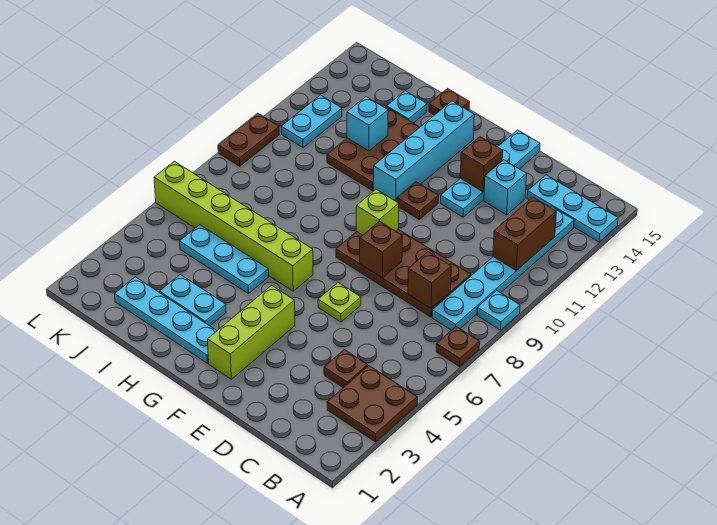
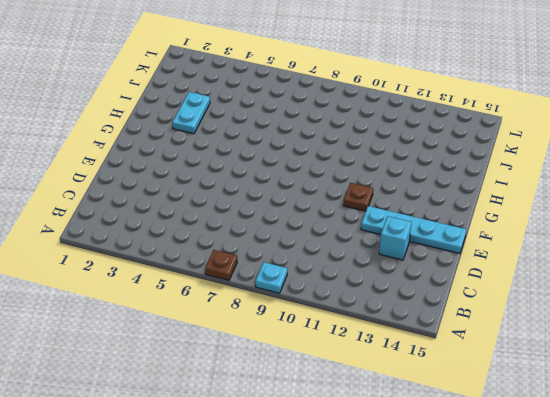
none -> brown 2x2 plate [327,366,417,442]
none -> cyan 1x3 plate [527,175,618,242]
none -> cyan 1x6 plate [432,206,574,330]

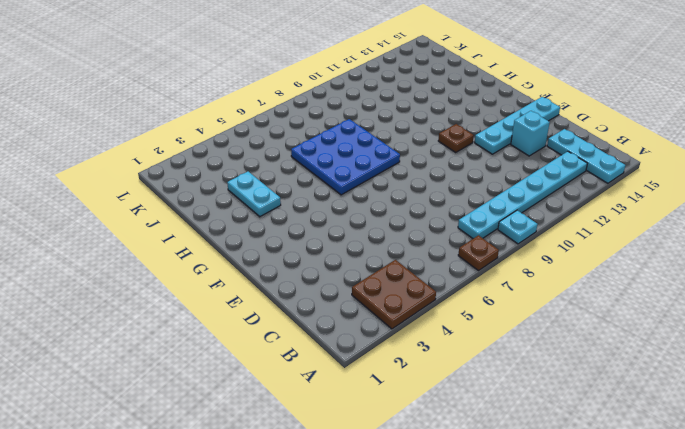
blue 3x3 plate [291,119,400,195] -> lime 1x6 brick [154,161,313,291]
none -> brown 1x1 plate [324,350,368,388]
none -> brown 2x4 plate [336,229,471,317]
none -> lime 1x1 plate [318,283,361,322]

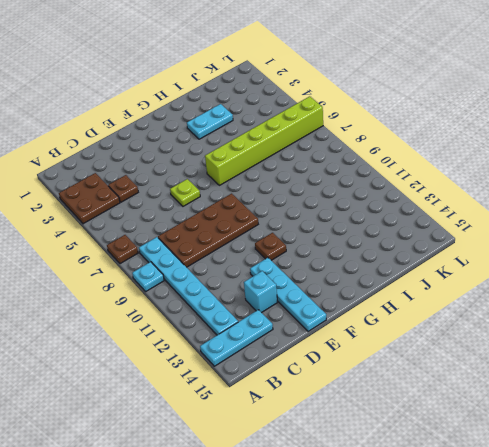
none -> lime 1x3 brick [208,285,295,379]
none -> cyan 1x4 plate [115,277,217,363]
none -> cyan 1x4 brick [373,101,474,202]

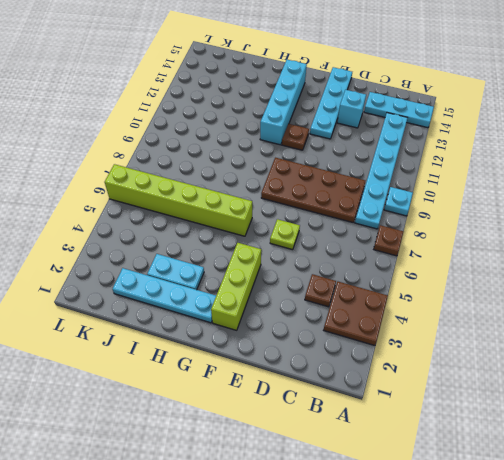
none -> cyan 1x3 plate [180,225,269,294]
none -> brown 2x3 plate [327,107,420,190]
none -> brown 1x1 plate [429,89,470,115]

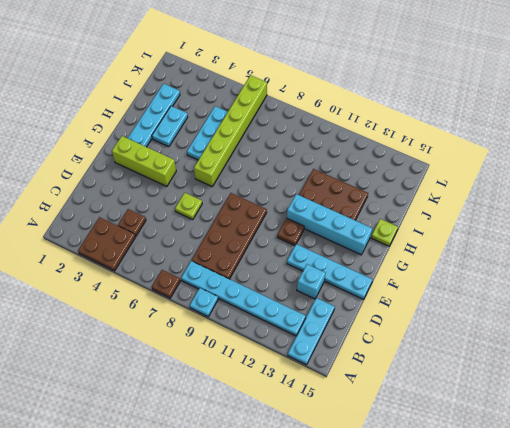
lime 1x1 plate [371,219,398,246] -> brown 1x1 plate [429,89,470,115]
none -> cyan 1x1 plate [387,91,427,123]
none -> cyan 1x2 plate [281,95,342,148]
none -> brown 1x2 plate [218,113,279,166]

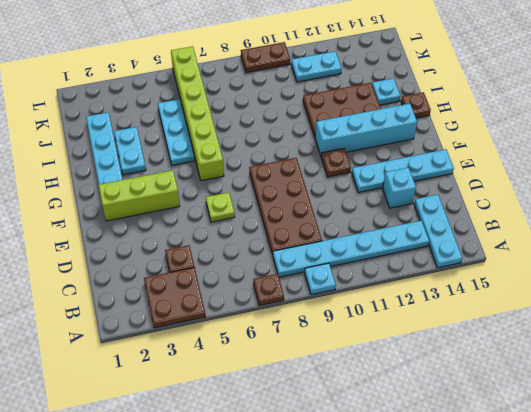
none -> brown 1x2 brick [493,197,556,271]
none -> brown 1x1 brick [408,252,451,309]
none -> brown 1x1 brick [360,221,402,278]

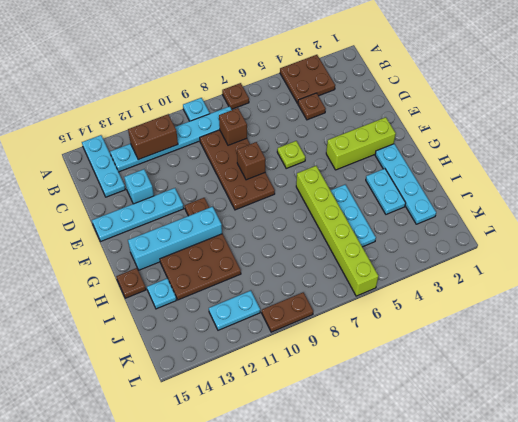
none -> brown 1x1 brick [460,137,503,192]
none -> lime 1x1 brick [356,190,399,235]
none -> cyan 1x1 brick [347,97,388,151]

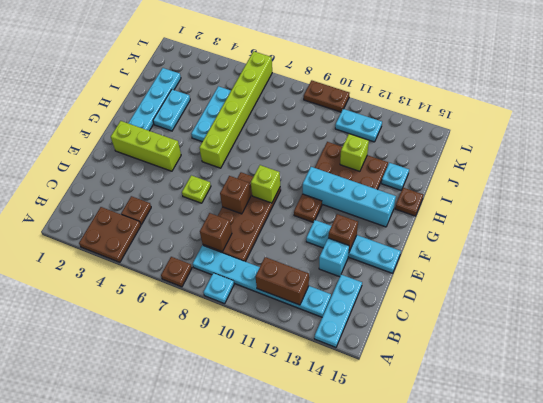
lime 1x1 brick [340,134,369,171] -> cyan 1x1 brick [347,97,388,151]

